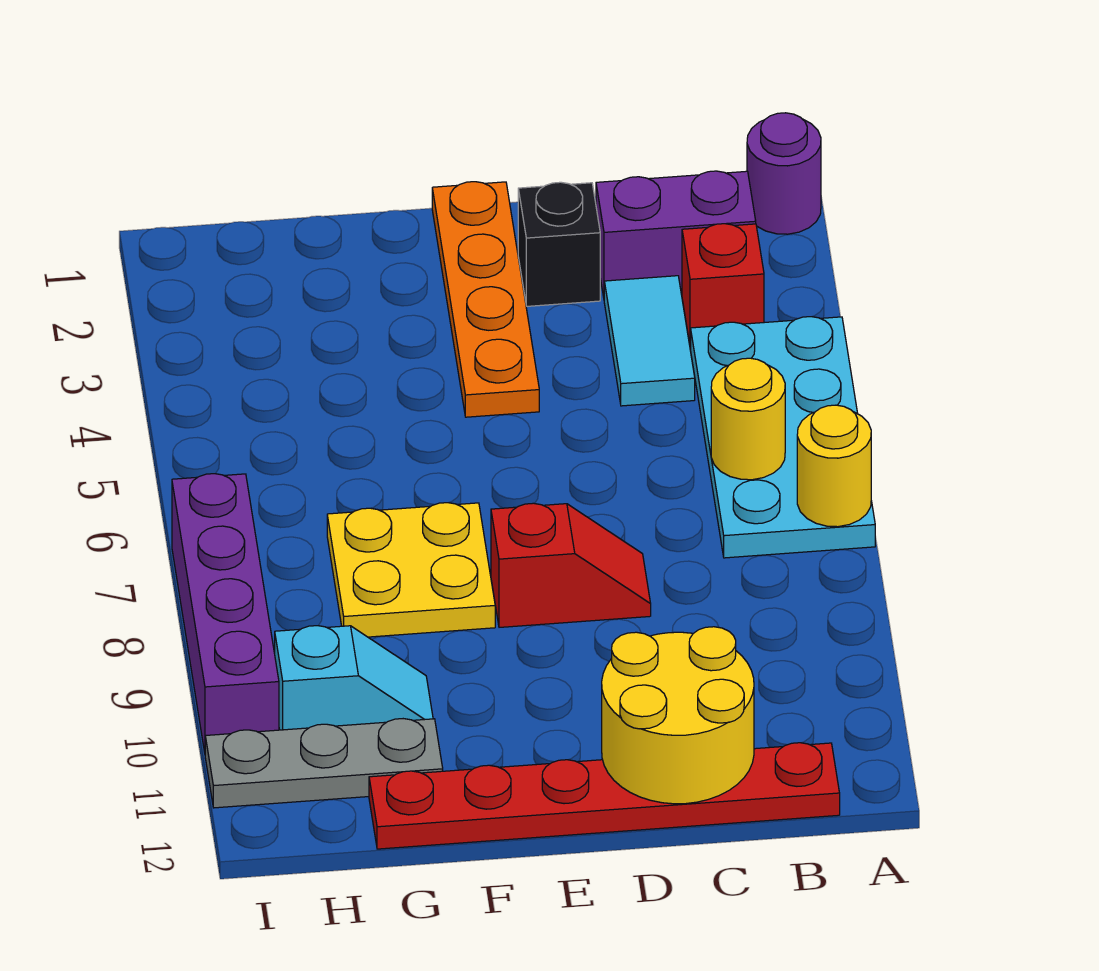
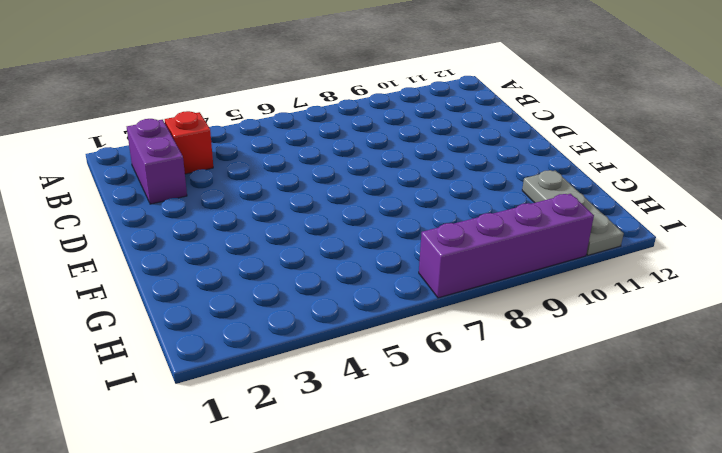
none -> purple 1x1 round brick [747,113,821,234]
none -> cyan 2x4 plate [691,317,875,558]
none -> red 1x6 plate [369,743,840,849]

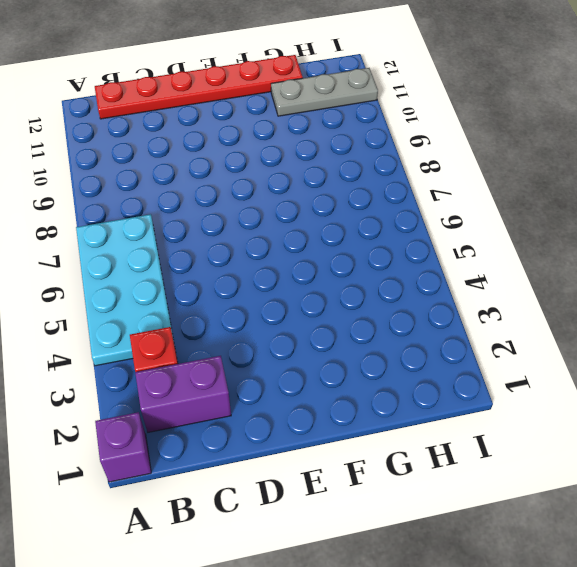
purple 1x1 brick [95,412,151,482] -> purple 1x1 round brick [747,113,821,234]
none -> cyan 1x2 tile [604,276,695,406]
none -> black 1x1 brick [518,182,600,306]
none -> red 1x2 slope [491,503,651,627]

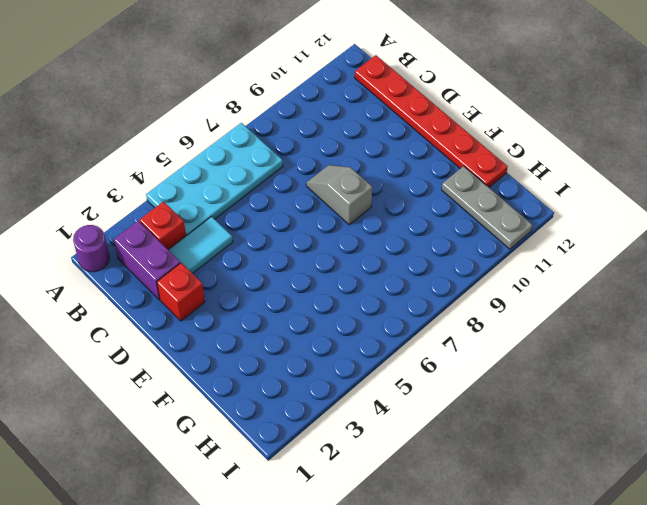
red 1x1 brick [157,263,205,321] -> black 1x1 brick [518,182,600,306]
grey 1x2 slope [306,165,372,225] -> red 1x2 slope [491,503,651,627]
none -> orange 1x4 plate [432,182,539,417]
none -> yellow 2x2 plate [327,503,495,637]
none -> cyan 1x2 slope [275,626,433,730]

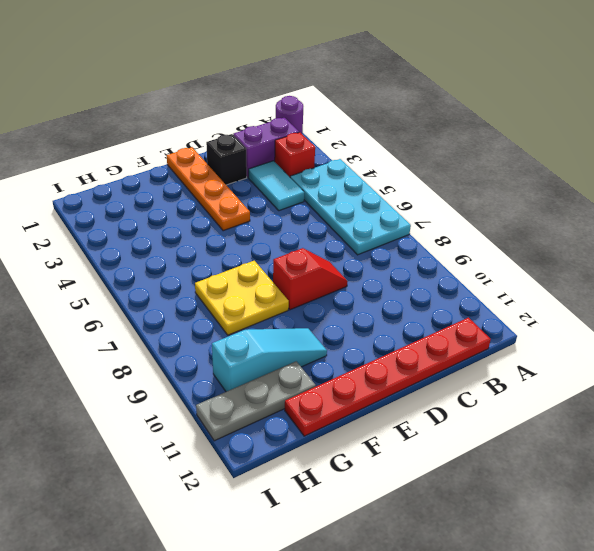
cyan 1x3 slope [212,328,327,392] -> cyan 1x2 slope [275,626,433,730]
none -> purple 1x4 brick [172,474,279,752]
none -> yellow 1x1 round brick [797,405,871,527]
none -> yellow 1x1 round brick [711,358,785,480]

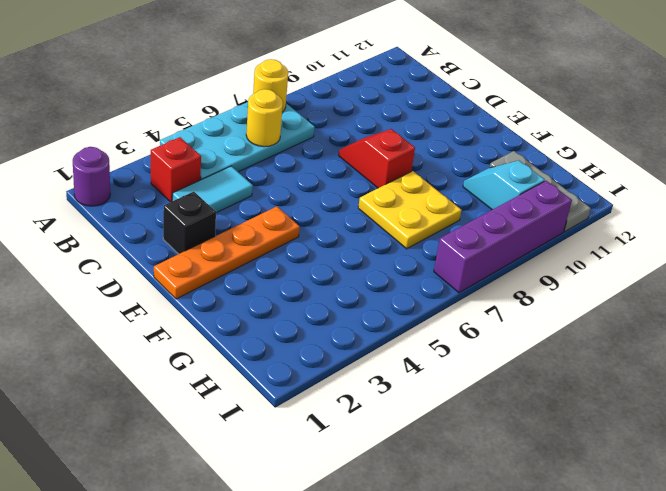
none -> purple 1x2 brick [596,171,756,297]
none -> red 1x6 plate [369,743,840,849]
none -> yellow 2x2 round brick [602,627,754,804]

